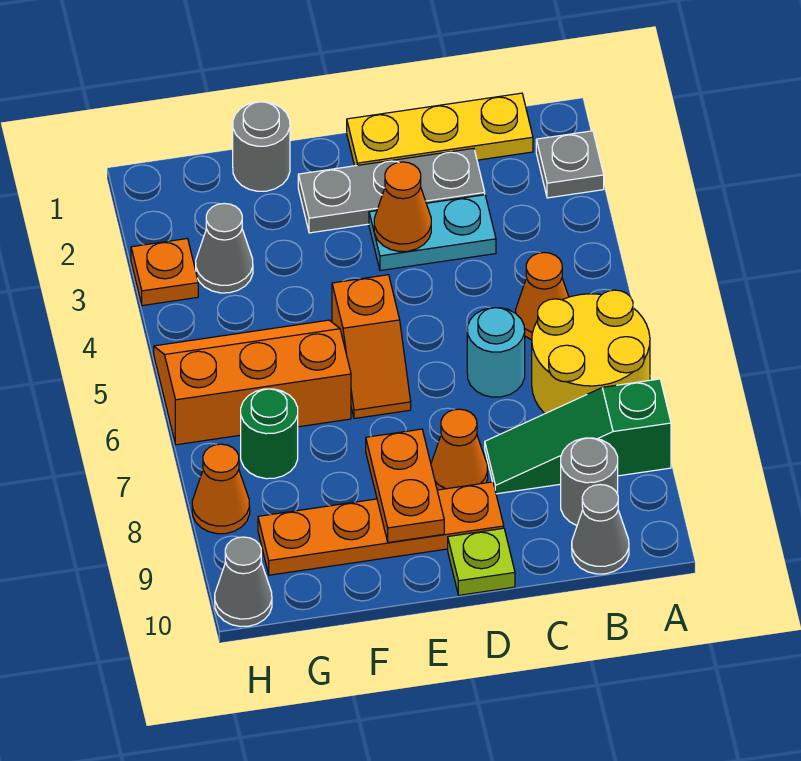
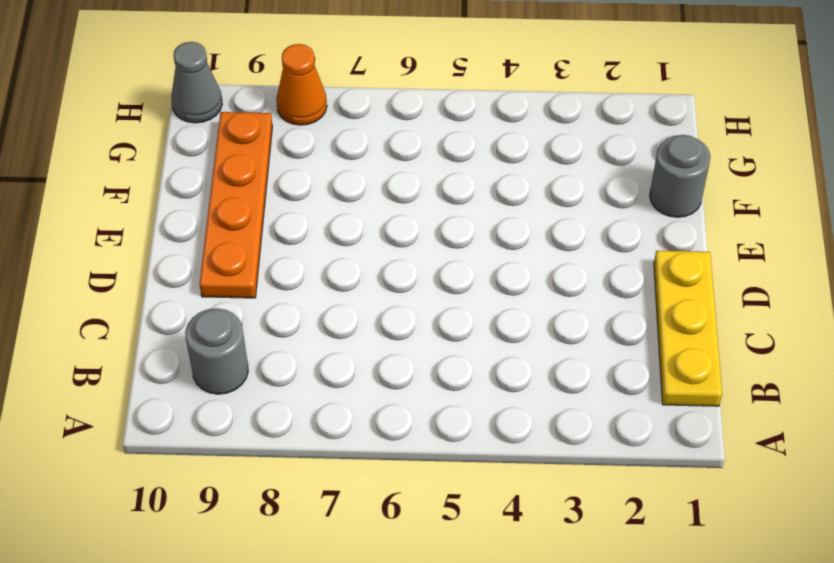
none -> grey 1x1 plate [536,131,604,198]
none -> yellow 2x2 round brick [532,290,650,414]
none -> green 1x3 slope [485,379,671,494]

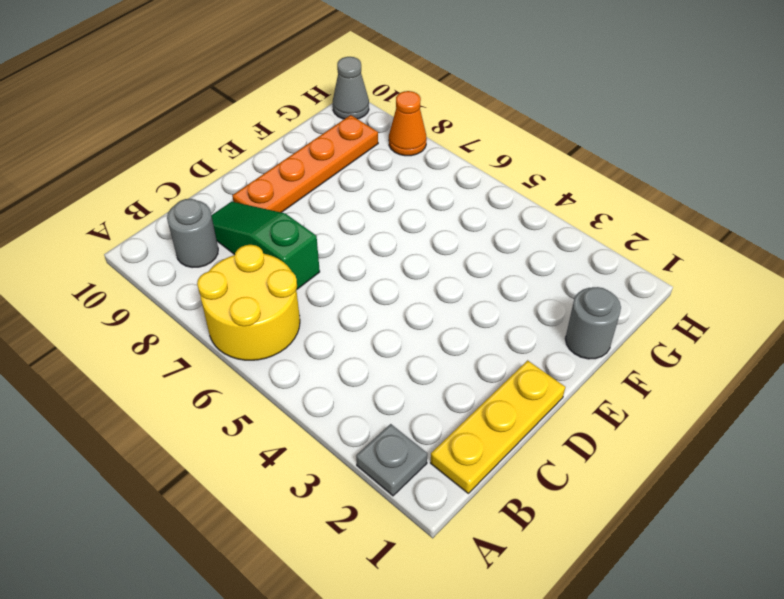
green 1x3 slope [212,202,320,289] -> green 1x3 slope turned to [485,379,671,494]
none -> orange 1x1 cone [516,253,569,340]
none -> grey 1x1 cone [572,485,629,574]
none -> grey 1x3 plate [298,148,485,233]

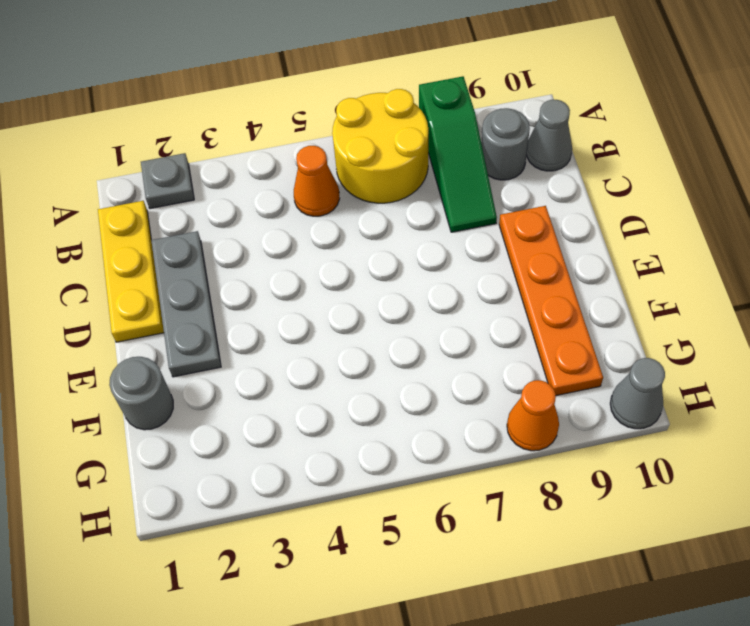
none -> cyan 1x2 plate [369,195,496,271]
none -> cyan 1x1 round brick [467,308,525,397]
none -> orange 1x1 cone [431,409,488,490]

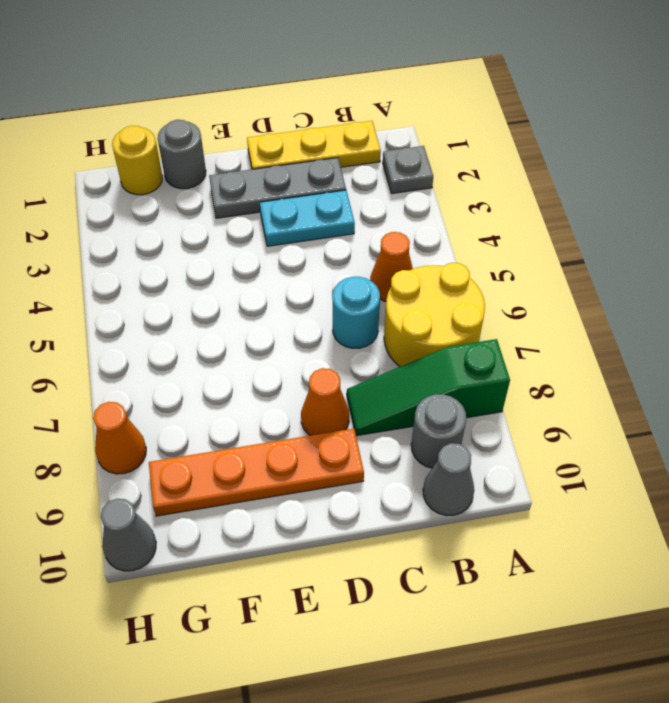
yellow 1x1 round brick [112,126,162,195] -> none
none -> lime 1x1 plate [448,528,515,595]
none -> orange 1x2 slope [332,275,411,419]
none -> orange 2x3 slope [154,320,351,445]

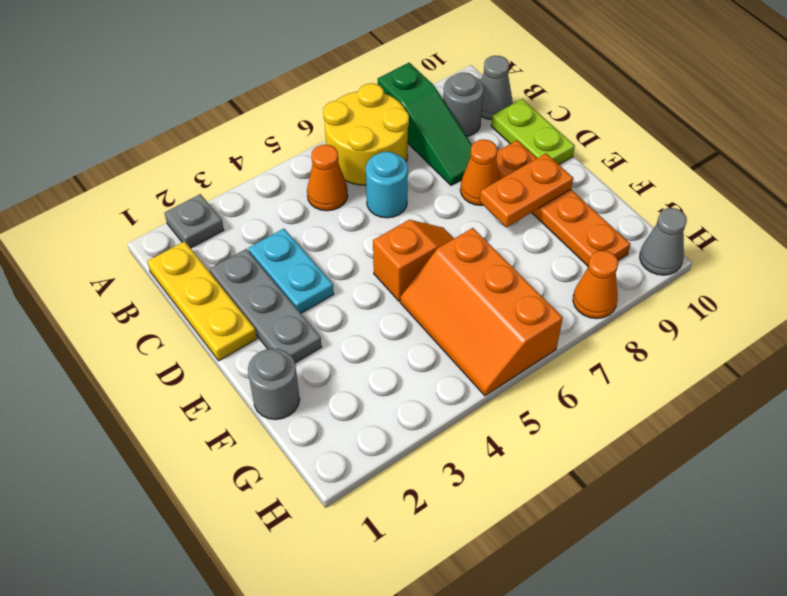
lime 1x2 plate [491,99,575,164] -> lime 1x1 plate [448,528,515,595]
none -> grey 1x1 cone [196,203,253,293]
none -> green 1x1 round brick [241,389,298,479]
none -> orange 1x1 plate [131,239,198,306]

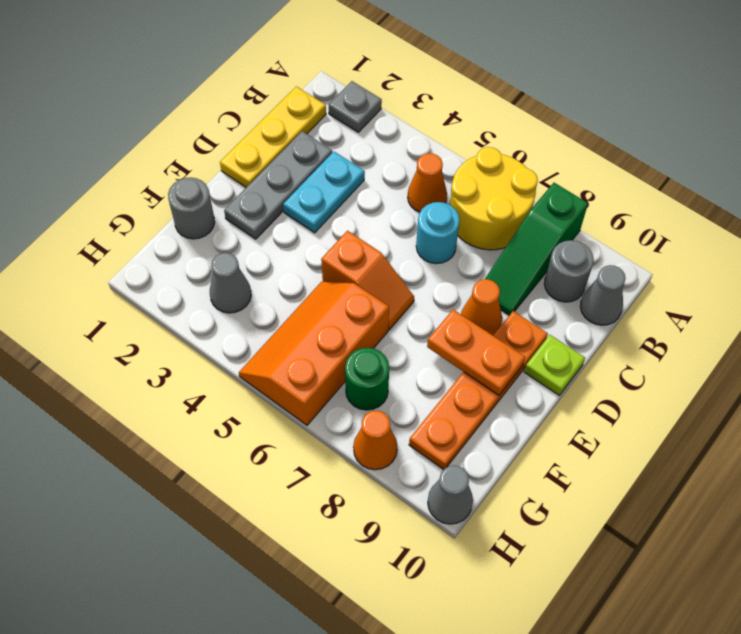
none -> orange 1x1 plate [131,239,198,306]
none -> orange 1x1 cone [374,162,431,252]

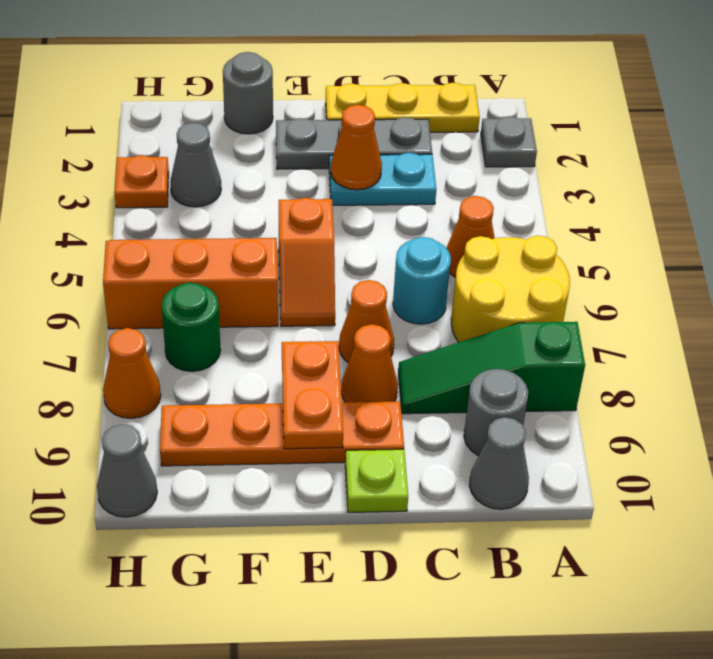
orange 1x1 cone [339,280,394,363] -> none

